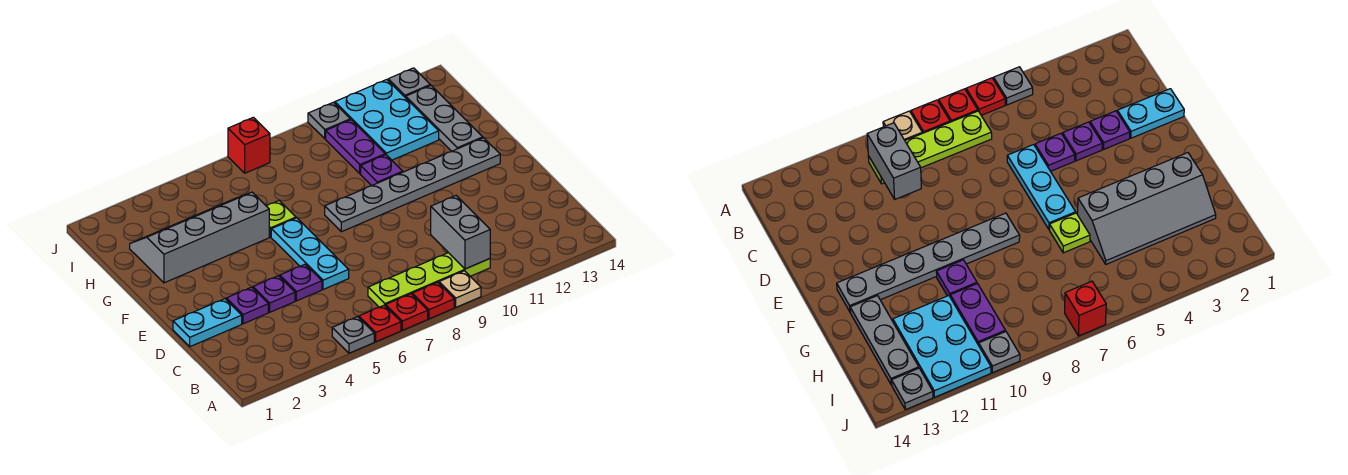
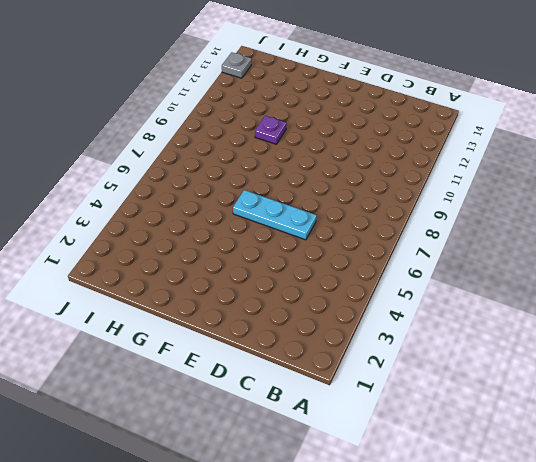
none -> grey 1x1 plate [332,317,374,353]
none -> red 1x1 plate [359,305,401,342]
none -> red 1x1 plate [386,294,428,330]

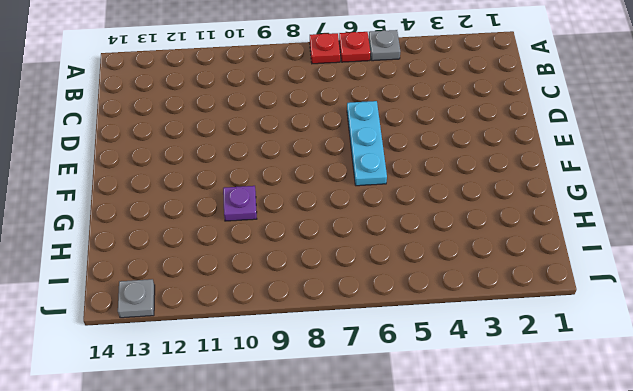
none -> red 1x1 plate [412,282,454,319]
none -> tan 1x1 plate [439,271,481,307]
none -> lime 1x4 plate [368,253,490,307]

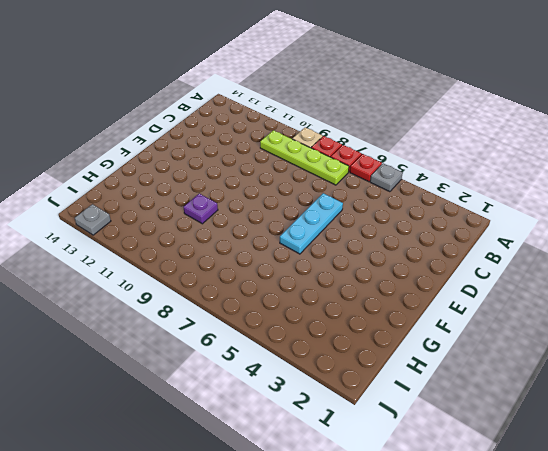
none -> cyan 1x2 plate [173,299,242,347]
none -> purple 1x1 plate [226,287,268,324]
none -> purple 1x1 plate [253,276,295,312]

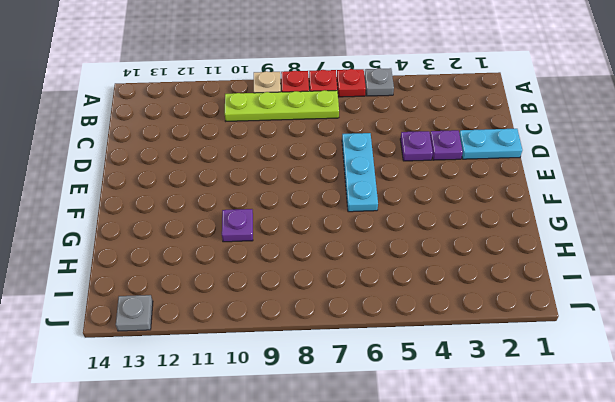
none -> purple 1x1 plate [280,264,322,301]
none -> grey 1x6 plate [325,138,500,232]
none -> grey 2x4 slope [130,192,269,283]

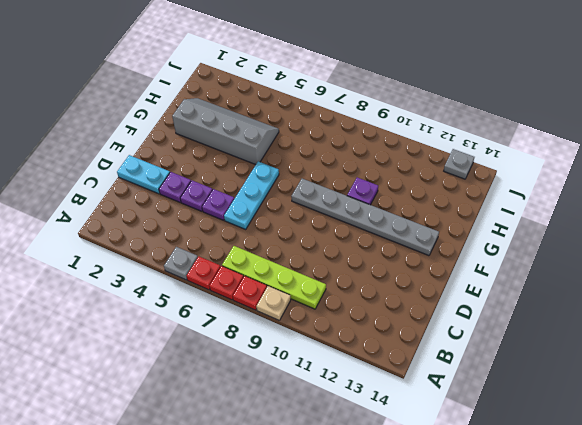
none -> lime 1x1 plate [267,201,296,237]
none -> grey 1x3 plate [406,85,483,151]
none -> purple 1x2 plate [326,120,385,174]

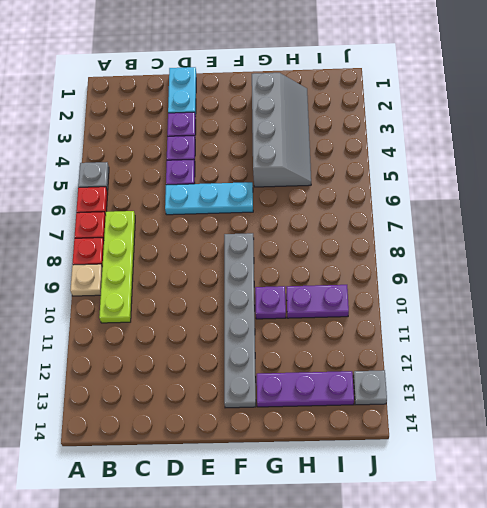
purple 1x3 plate [257,371,354,407] -> grey 1x3 plate [406,85,483,151]
none -> lime 1x1 plate [267,201,296,237]
none -> cyan 2x3 plate [335,80,439,160]
none -> red 1x1 brick [228,117,270,173]

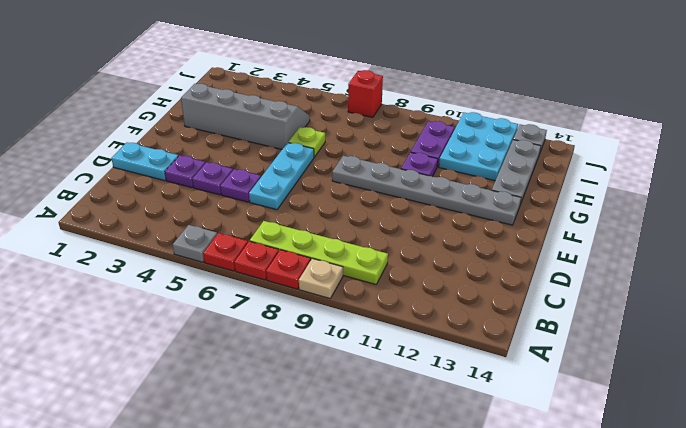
none -> grey 1x1 plate [308,102,350,139]
none -> grey 1x2 brick [431,196,490,269]

